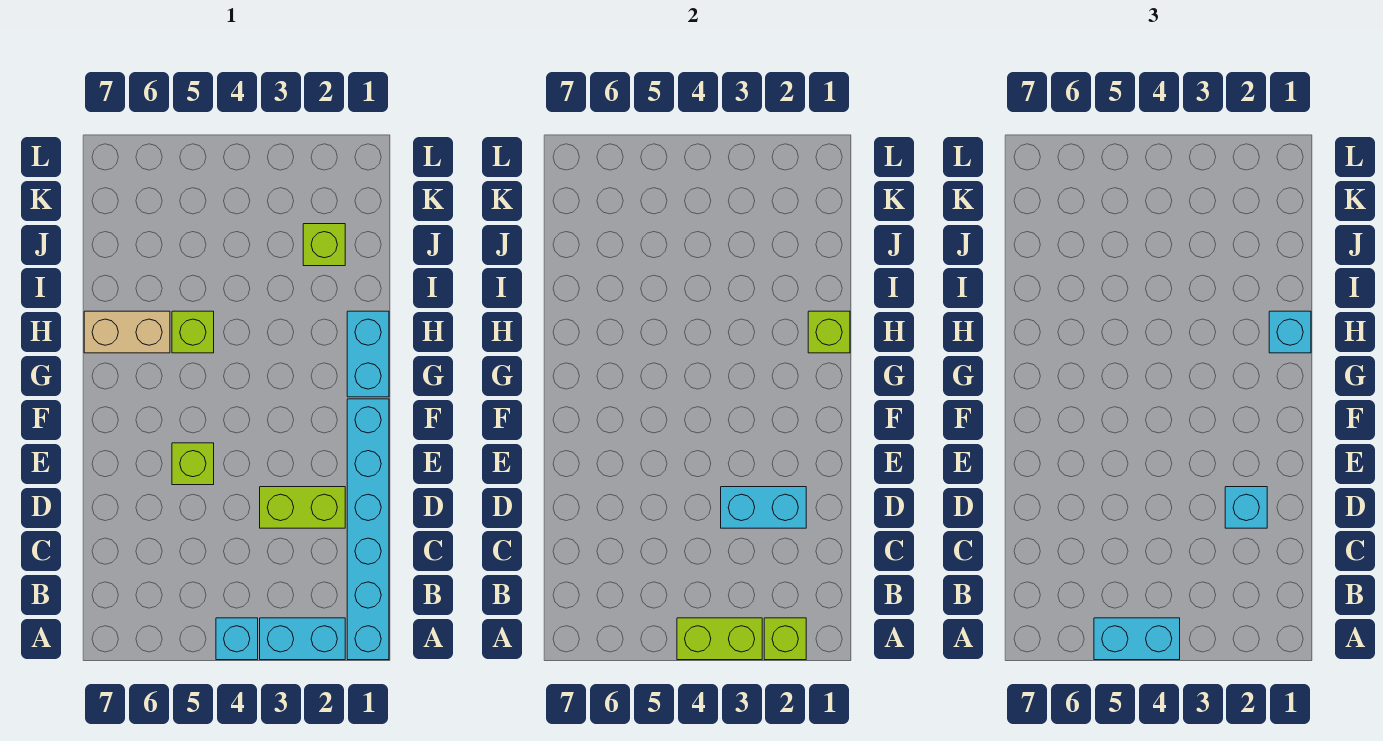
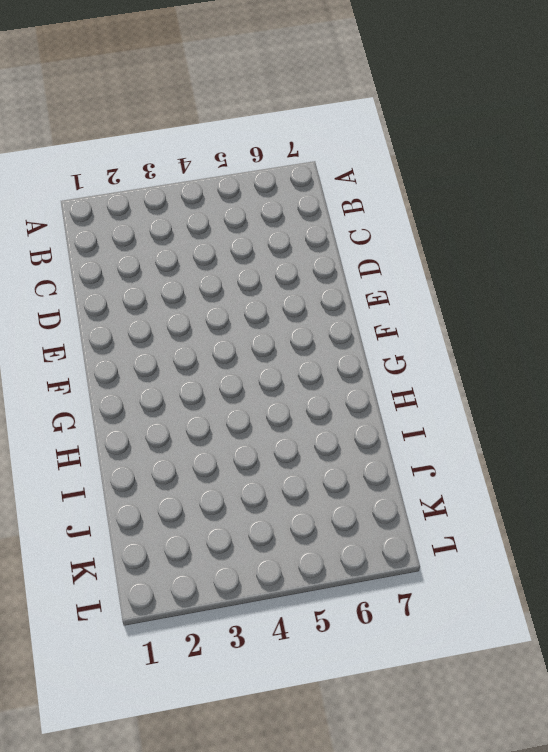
none -> cyan 1x6 brick [347,399,389,660]
none -> cyan 1x2 brick [260,618,345,660]
none -> cyan 1x1 brick [216,618,258,660]

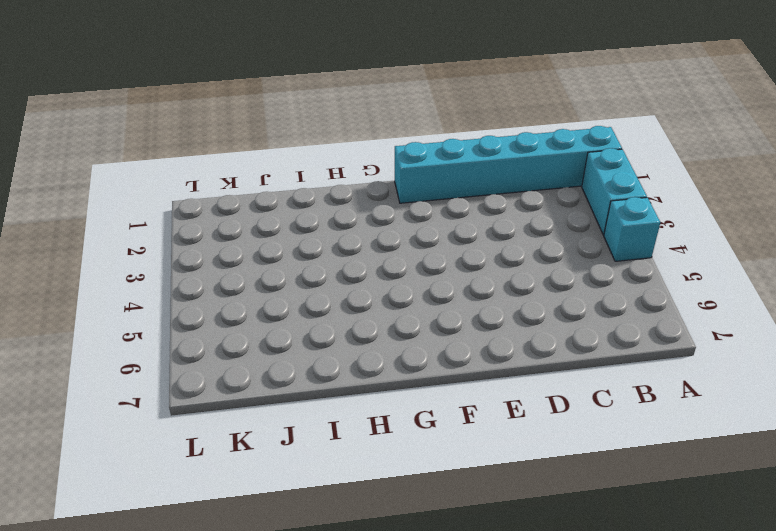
none -> lime 1x2 brick [260,487,345,528]
none -> lime 1x1 brick [172,443,214,485]
none -> cyan 1x2 brick [347,311,389,397]

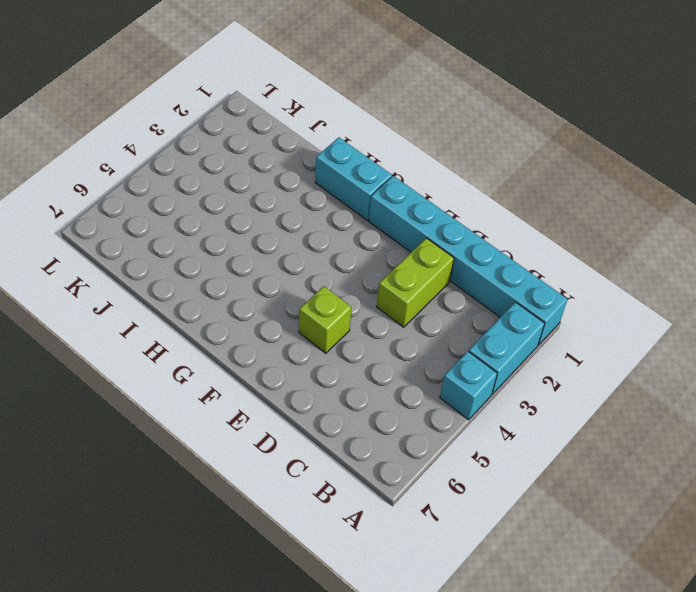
none -> lime 1x1 brick [172,311,214,353]
none -> tan 1x2 brick [84,311,170,353]
none -> lime 1x1 brick [303,224,345,266]

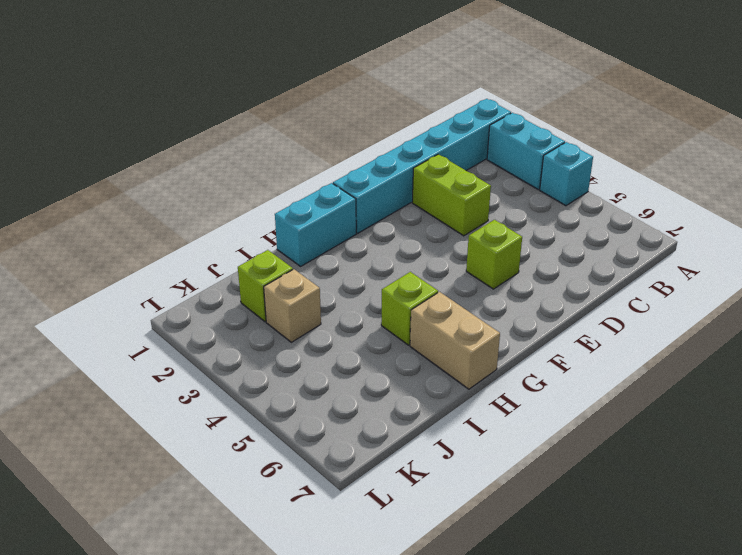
tan 1x1 brick [264,269,321,342] -> none
none -> lime 1x1 brick [764,618,806,660]
none -> lime 1x2 brick [677,618,762,660]
none -> cyan 1x2 brick [721,487,806,528]

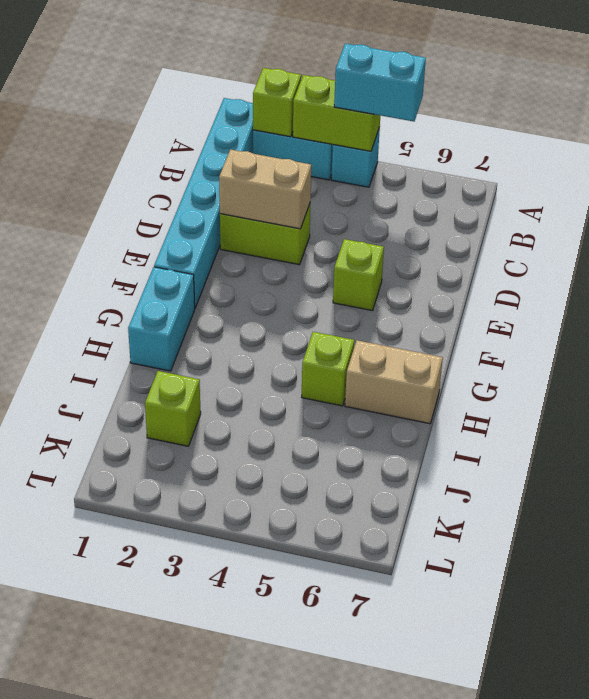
tan 1x2 brick [219,149,311,229] -> cyan 1x2 brick [721,487,806,528]
none -> lime 1x1 brick [808,311,850,353]
none -> cyan 1x1 brick [1225,487,1267,528]
none -> cyan 1x1 brick [1269,311,1311,353]

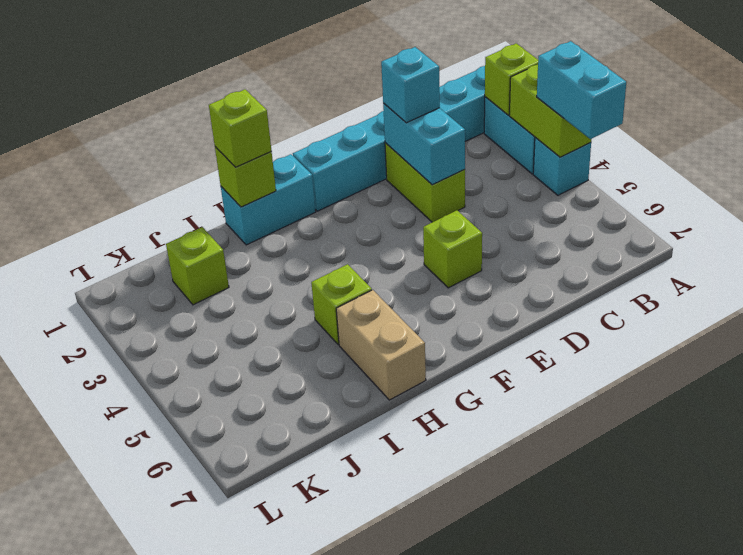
lime 1x1 brick [209,89,271,167] -> cyan 1x1 brick [1269,311,1311,353]

